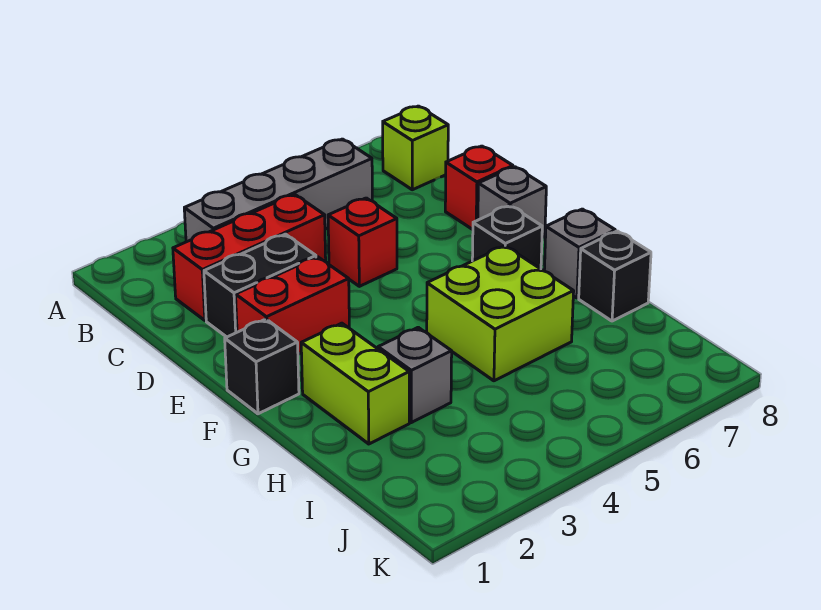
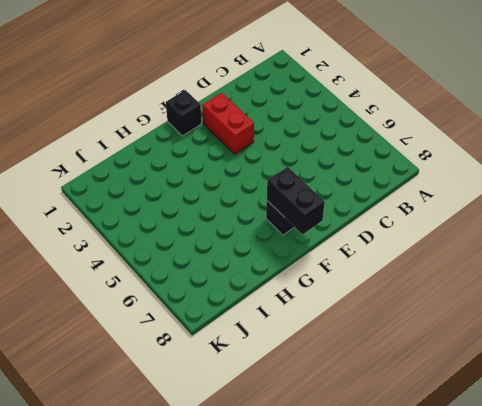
black 1x2 brick [267,167,324,234] -> black 1x2 brick moved to [204,234,316,337]
none -> grey 1x4 brick [184,139,372,242]
none -> lime 1x1 brick [383,106,448,190]
none -> red 1x3 brick [173,194,326,320]

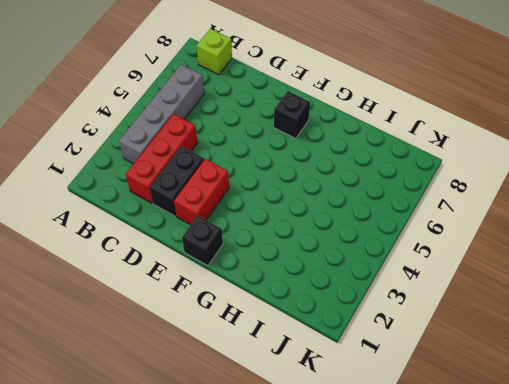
none -> red 1x1 brick [328,198,397,286]
none -> red 1x1 brick [445,146,513,230]
none -> grey 1x1 brick [478,167,546,238]

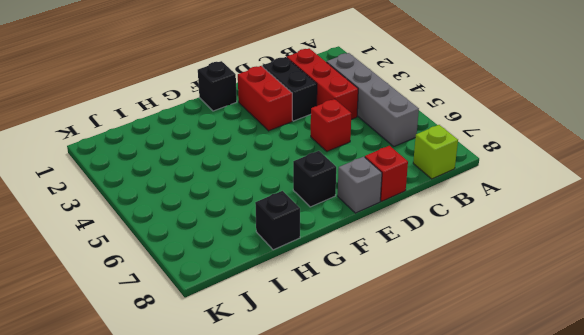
none -> lime 1x2 brick [301,323,409,444]
none -> lime 2x2 brick [427,246,574,381]
none -> grey 1x1 brick [544,209,615,298]

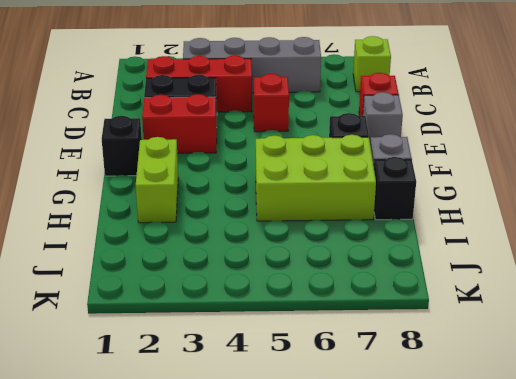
lime 2x3 brick [256,135,376,221] -> lime 2x2 brick [427,246,574,381]
none -> grey 1x1 brick [378,327,452,423]

